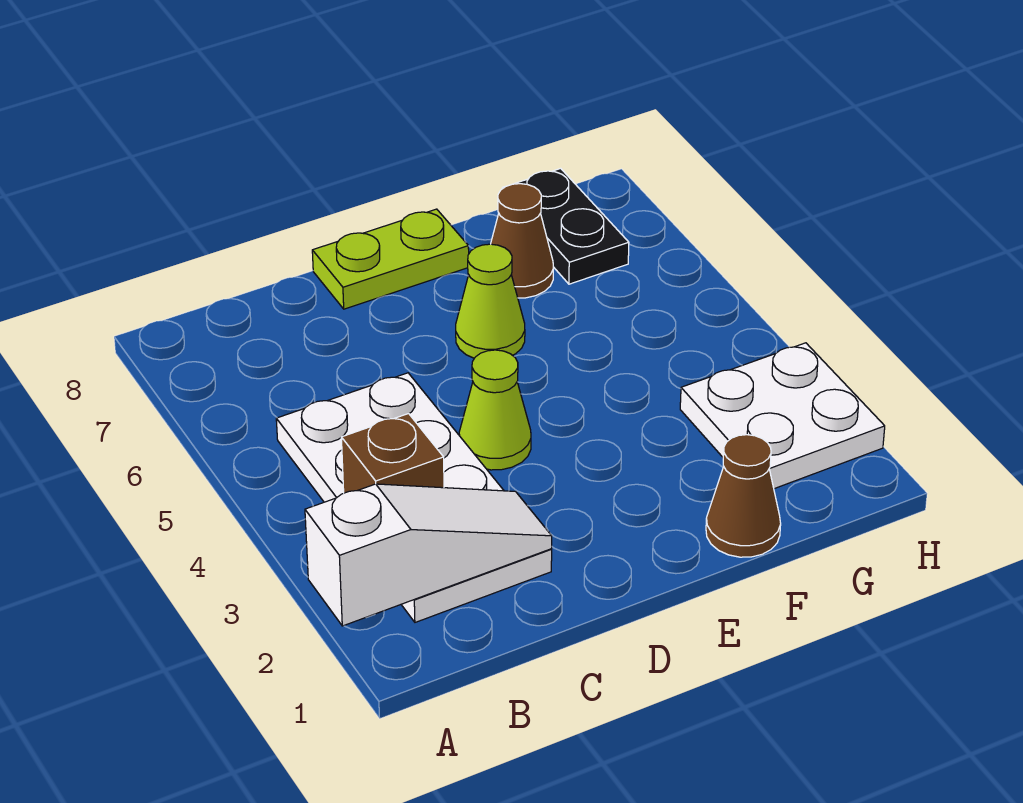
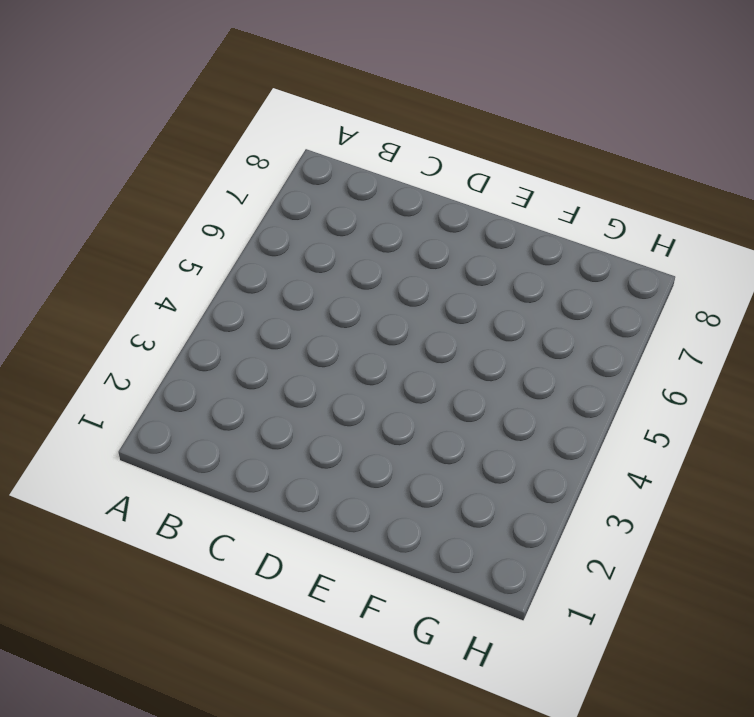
none -> white 2x4 plate [276,373,552,622]
none -> lime 1x1 cone [459,350,531,470]

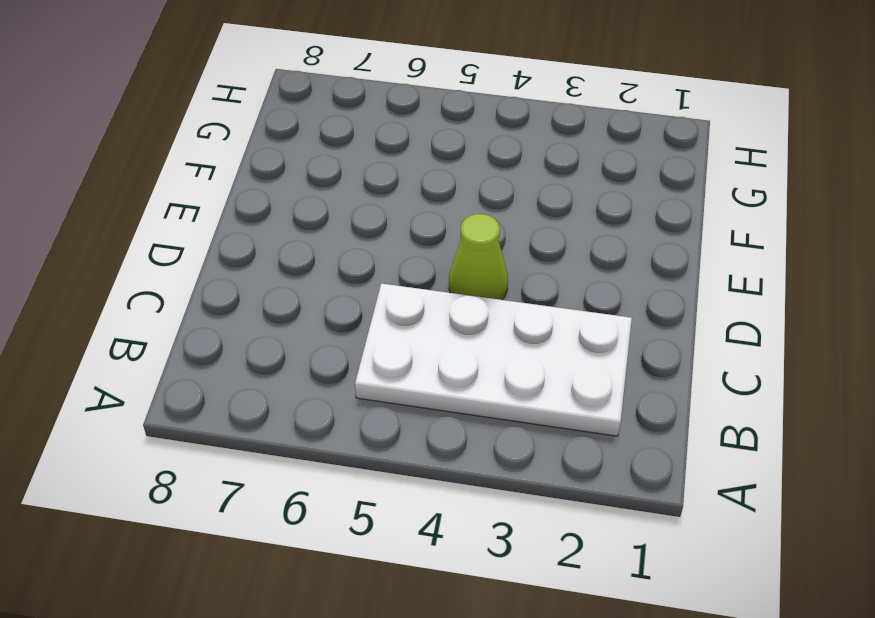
none -> lime 1x2 plate [312,209,469,309]
none -> lime 1x1 cone [456,244,525,358]

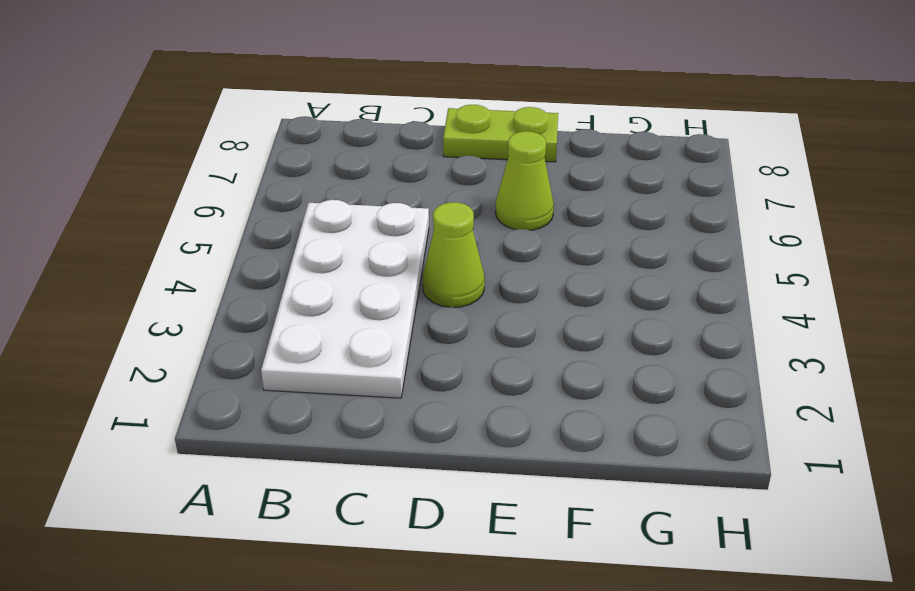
none -> brown 1x1 cone [706,435,781,557]
none -> brown 1x1 cone [491,184,553,298]

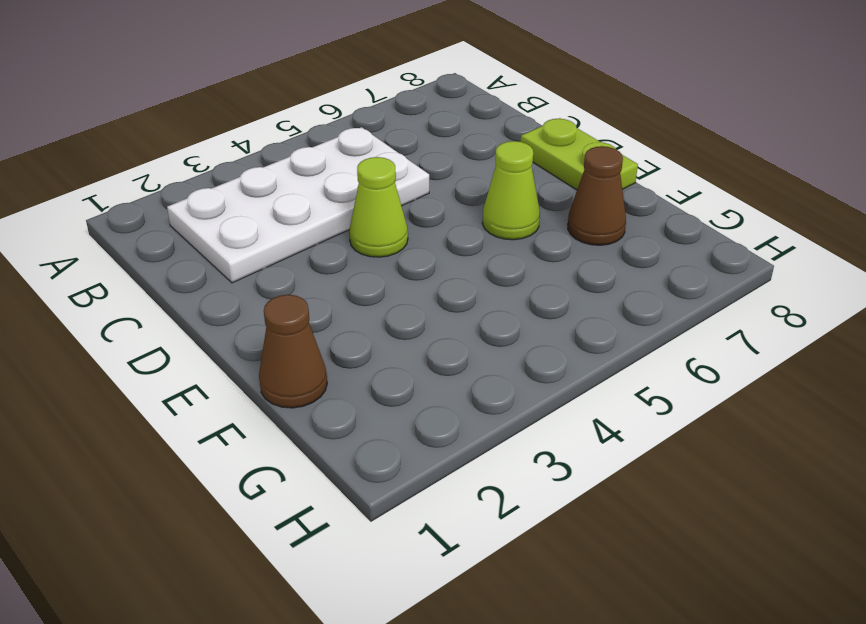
none -> white 2x2 plate [680,343,885,489]
none -> black 1x2 plate [502,168,629,284]

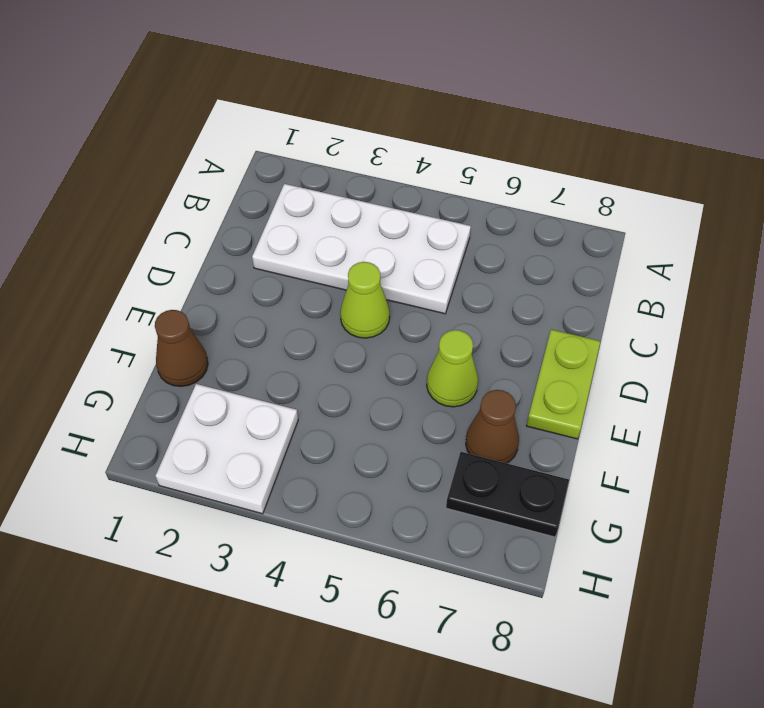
none -> white 1x3 slope [305,484,552,626]
none -> brown 1x1 brick [341,414,444,493]

